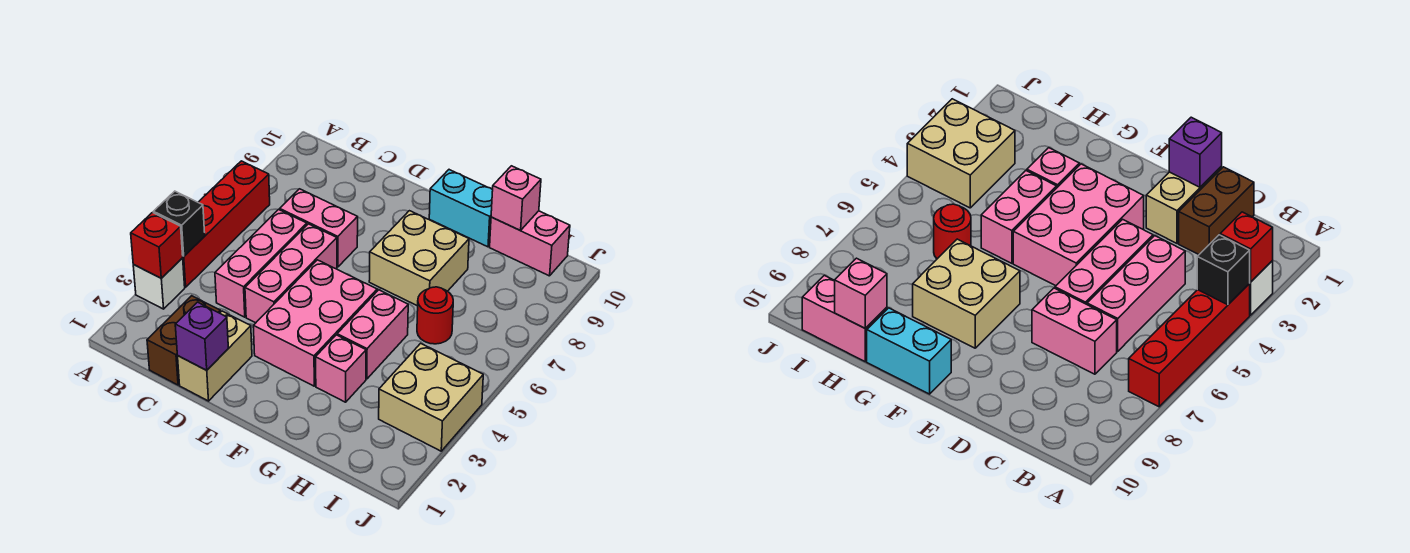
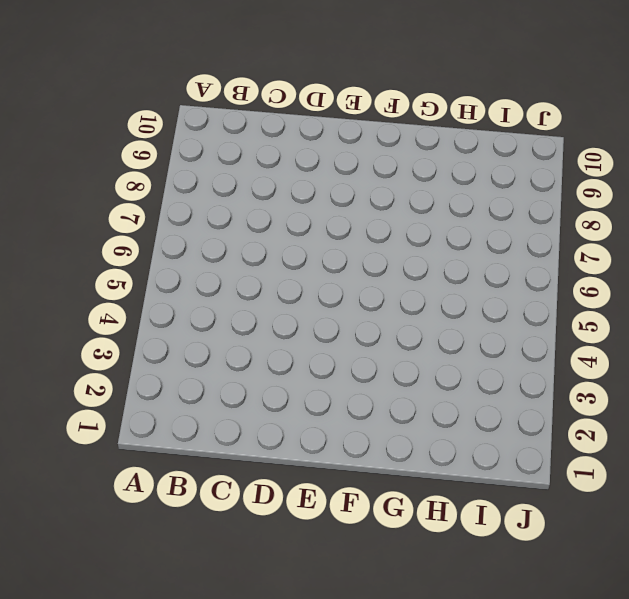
none -> white 1x1 brick [133,258,185,309]
none -> red 1x4 brick [183,161,270,287]
none -> brown 1x2 brick [147,296,220,385]

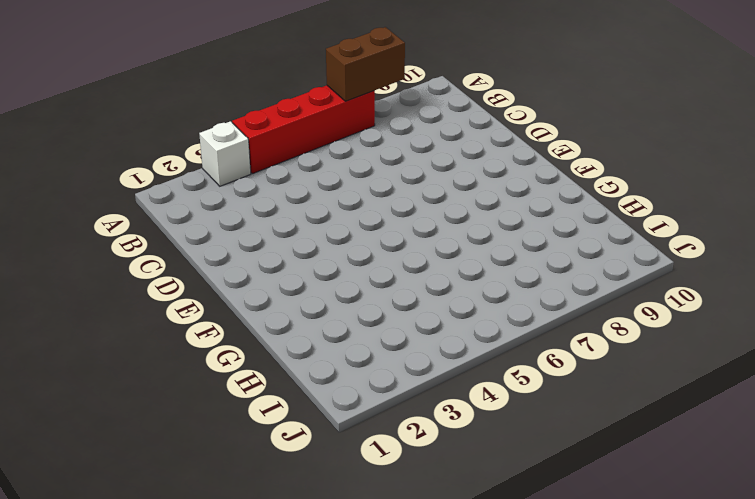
brown 1x2 brick [326,27,405,101] -> brown 1x2 brick moved to [147,296,220,385]
none -> pink 1x3 brick [215,210,307,317]
none -> pink 1x2 brick [280,189,358,267]
none -> tan 1x2 brick [178,311,252,401]

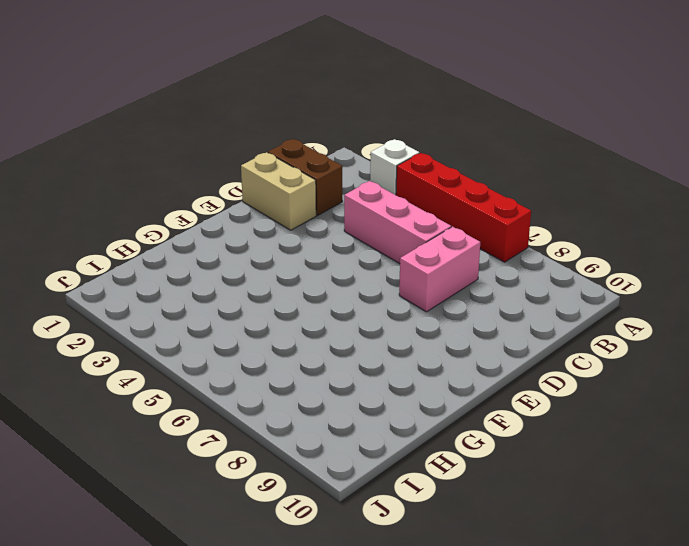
none -> pink 1x3 brick [245,224,337,323]
none -> pink 2x3 brick [253,260,377,386]
none -> tan 2x2 brick [369,211,469,306]

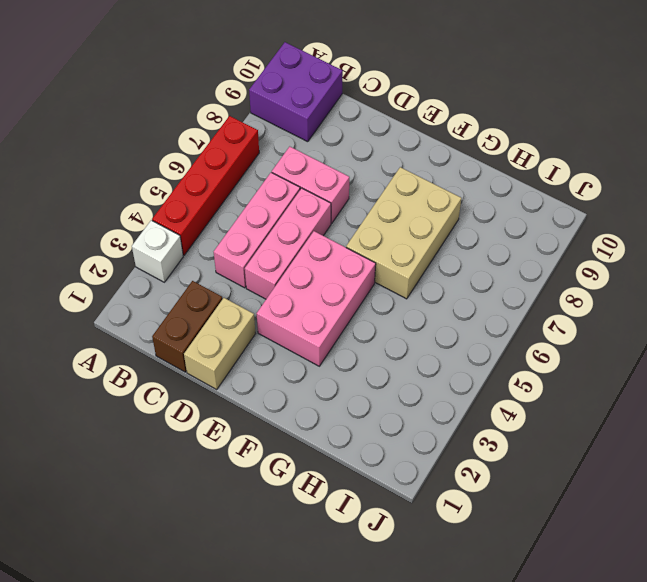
purple 2x2 brick [249,42,343,142] -> none
tan 2x3 brick [346,167,461,299] -> tan 2x2 brick [369,211,469,306]
none -> cyan 1x2 brick [429,170,493,247]
none -> pink 1x1 brick [316,335,366,402]
none -> pink 1x2 brick [337,290,408,379]

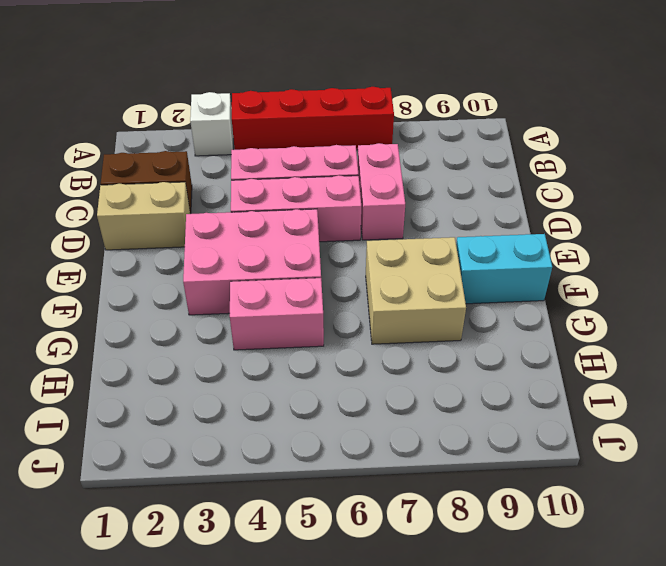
cyan 1x2 brick [456,234,552,304] -> cyan 1x2 brick turned to [429,170,493,247]
none -> pink 1x1 brick [316,335,366,402]
none -> red 1x1 round brick [417,287,453,344]
none -> pink 1x2 brick [490,211,570,276]

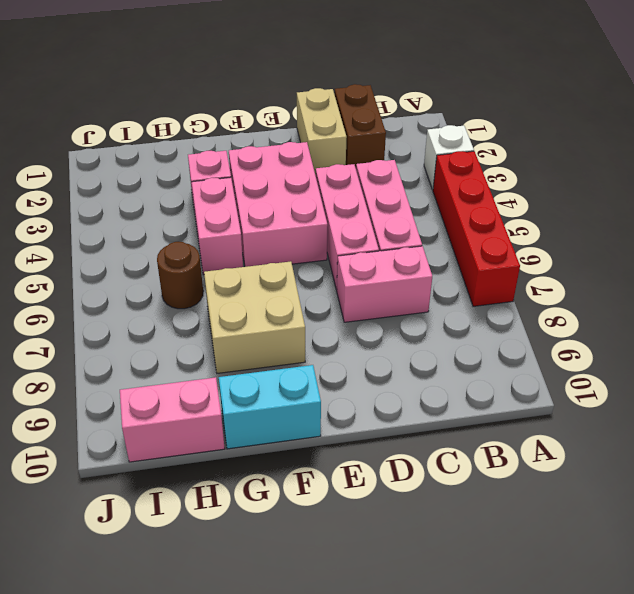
brown 1x1 round brick [157,242,203,309] -> red 1x1 round brick [417,287,453,344]
none -> tan 2x2 brick [379,343,483,451]
none -> red 1x1 brick [131,213,183,278]
none -> black 1x1 brick [154,191,205,256]

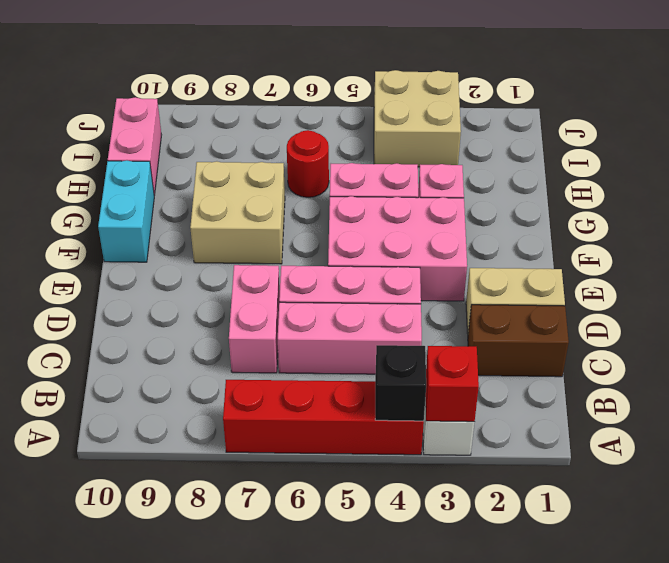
none -> purple 1x1 brick [175,302,228,370]
none -> pink 1x1 brick [491,166,541,230]

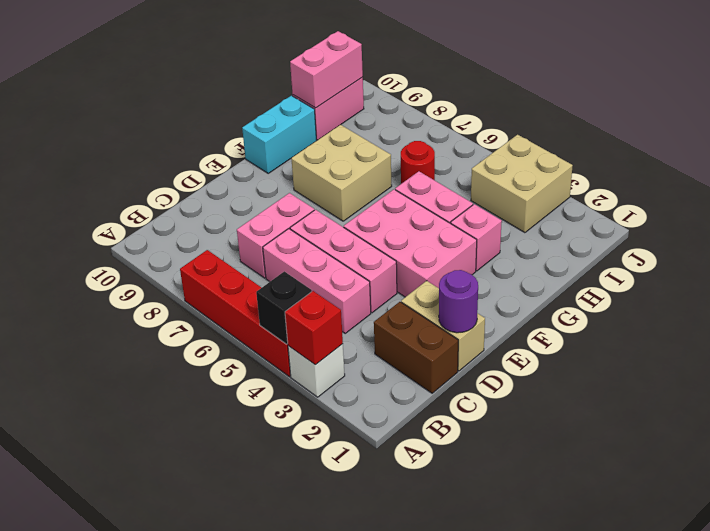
purple 1x1 round brick [439,270,478,333] -> purple 1x1 brick [175,302,228,370]
pink 1x2 brick [290,31,363,108] -> pink 1x1 brick [491,166,541,230]

